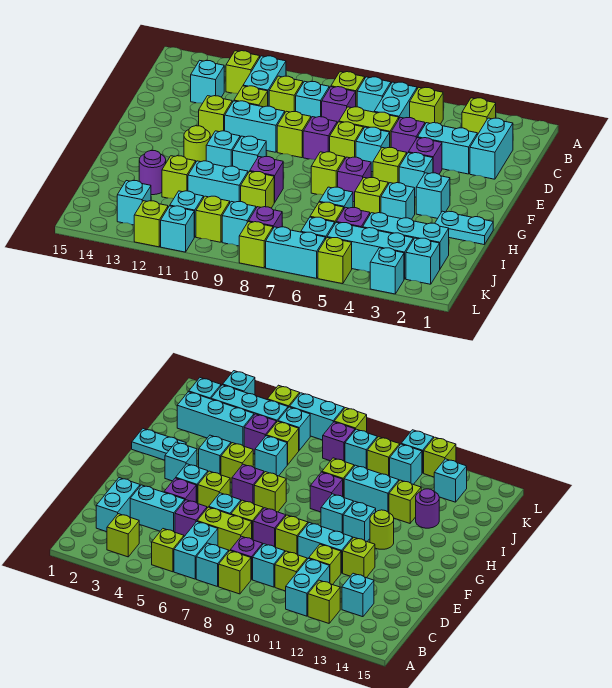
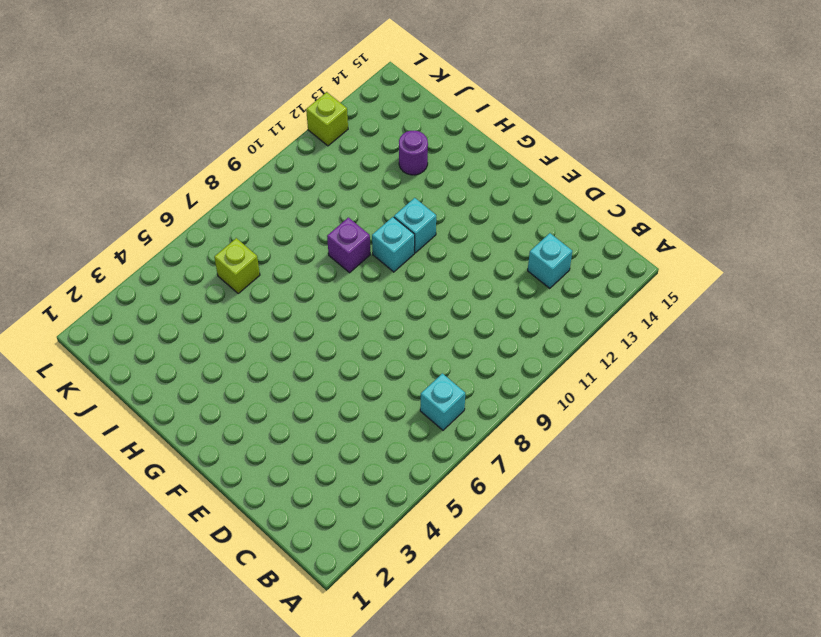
none -> lime 1x1 brick [462,98,496,135]
none -> lime 1x1 brick [410,87,443,124]
none -> cyan 1x2 brick [374,82,417,118]
none -> lime 1x1 brick [331,72,365,107]

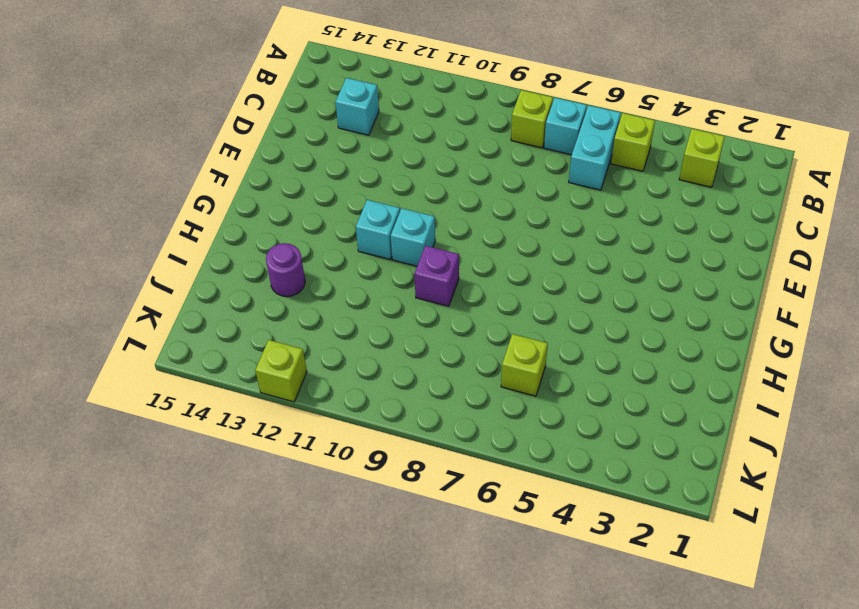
none -> cyan 1x2 brick [243,56,286,106]
none -> lime 1x1 brick [226,51,260,94]
none -> cyan 1x2 brick [470,118,513,179]
none -> purple 1x1 brick [322,87,356,123]

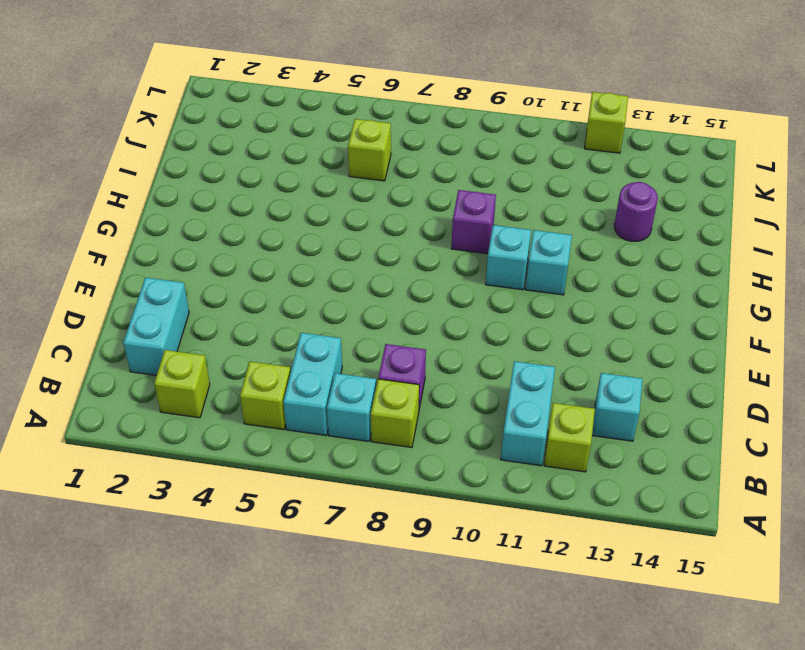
none -> cyan 1x1 brick [296,81,329,118]
none -> lime 1x1 brick [269,76,303,112]
none -> cyan 1x2 brick [418,123,477,174]
none -> purple 1x1 brick [391,117,425,153]

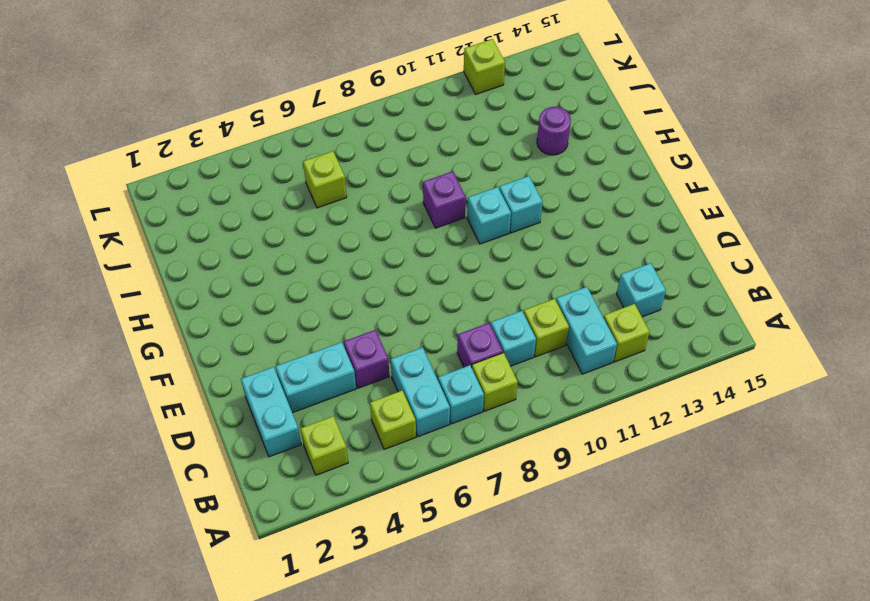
none -> lime 1x2 brick [339,107,399,148]
none -> lime 1x1 brick [234,86,268,107]
none -> purple 1x1 brick [408,138,442,174]
none -> cyan 1x1 brick [356,127,390,172]

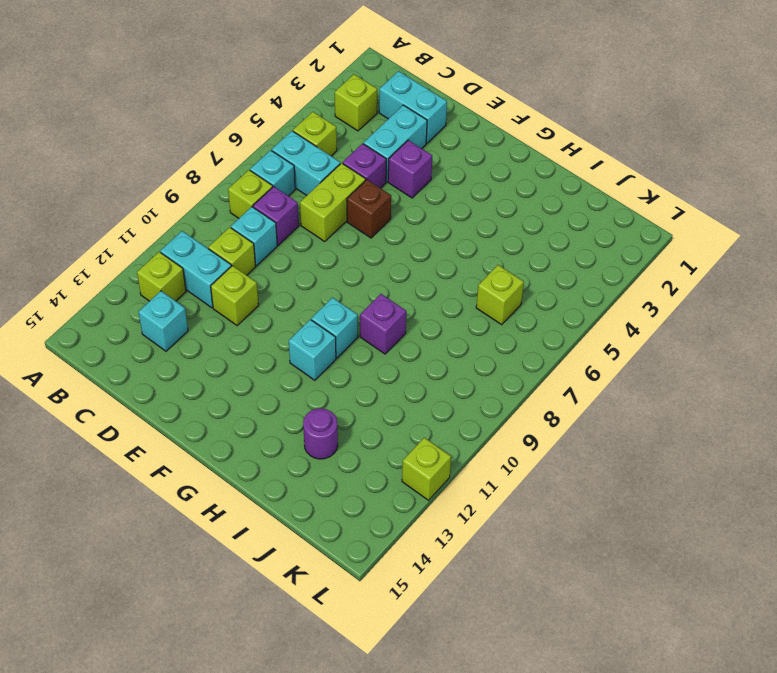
brown 1x1 brick [347,180,391,238] -> cyan 1x1 brick [356,127,390,172]
none -> lime 1x1 brick [330,122,363,159]
none -> purple 1x1 brick [303,117,337,160]
none -> lime 1x1 brick [277,111,311,158]
none -> cyan 1x2 brick [225,101,285,152]

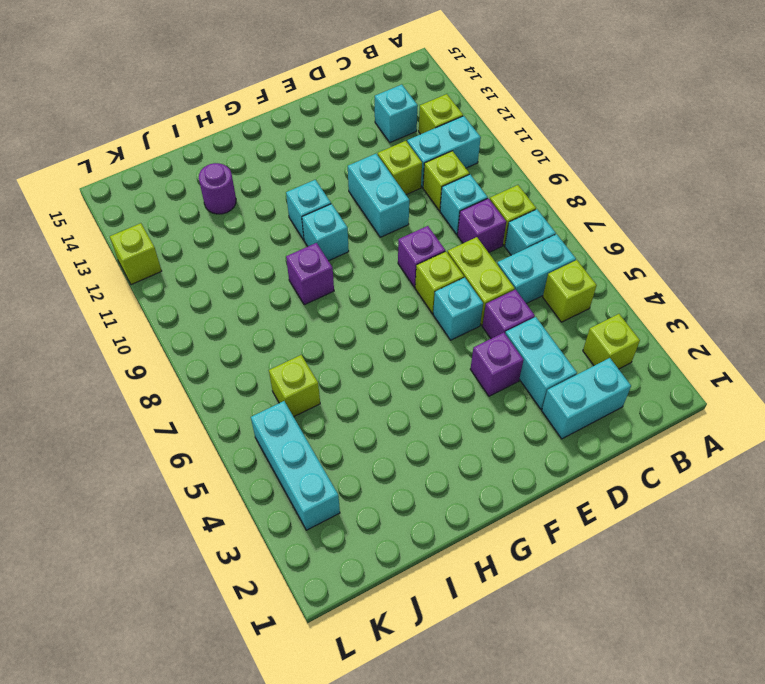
none -> lime 1x1 brick [277,111,311,158]
none -> lime 1x1 brick [199,96,232,138]
none -> cyan 1x1 brick [399,153,433,197]
none -> lime 1x1 brick [373,148,407,184]

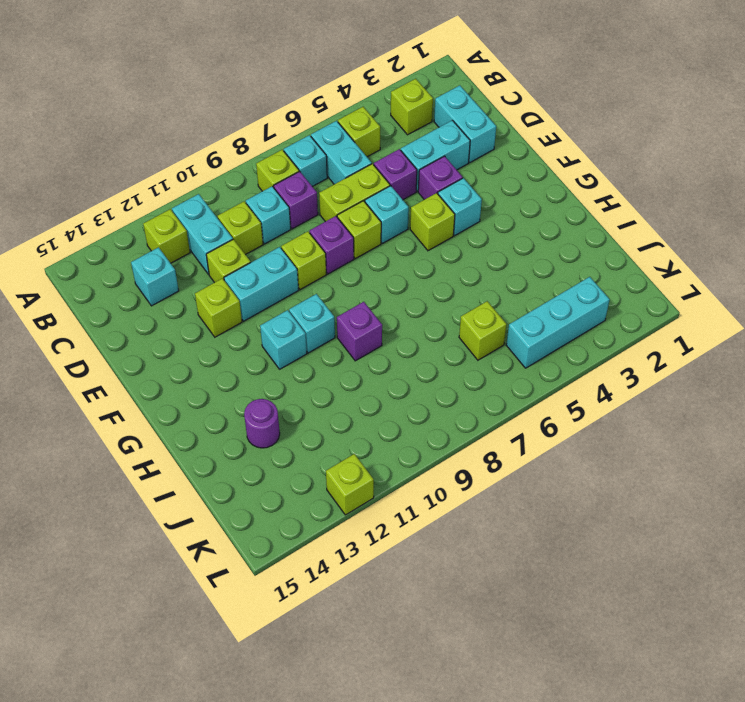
none -> cyan 1x1 brick [416,173,450,218]
none -> purple 1x1 brick [338,157,371,202]
none -> lime 1x1 brick [311,152,345,195]
none -> lime 1x1 round brick [184,126,210,162]

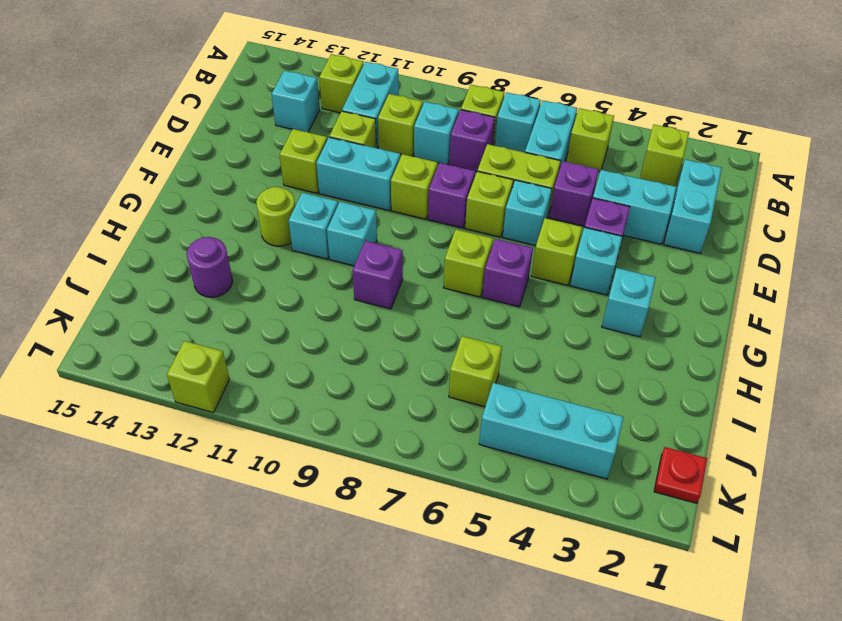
red 1x1 plate [654,447,707,503] -> none
none -> cyan 1x2 plate [435,211,493,245]
none -> cyan 1x1 brick [381,183,415,219]
none -> lime 1x1 brick [355,177,388,214]
none -> cyan 1x1 brick [319,187,353,208]

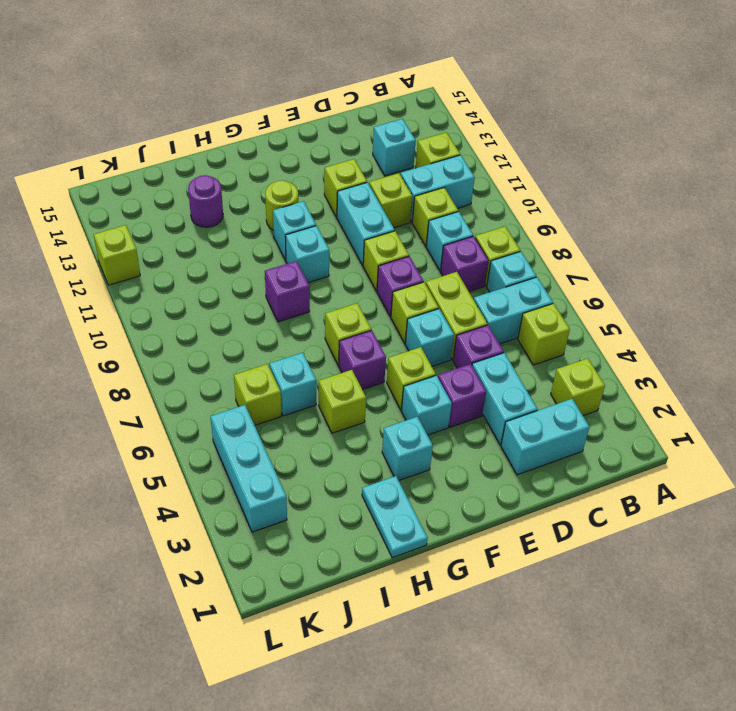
none -> cyan 1x1 brick [381,183,415,219]
none -> lime 1x1 brick [241,171,275,208]
none -> cyan 1x2 brick [188,161,248,202]
none -> lime 1x1 brick [162,156,196,199]

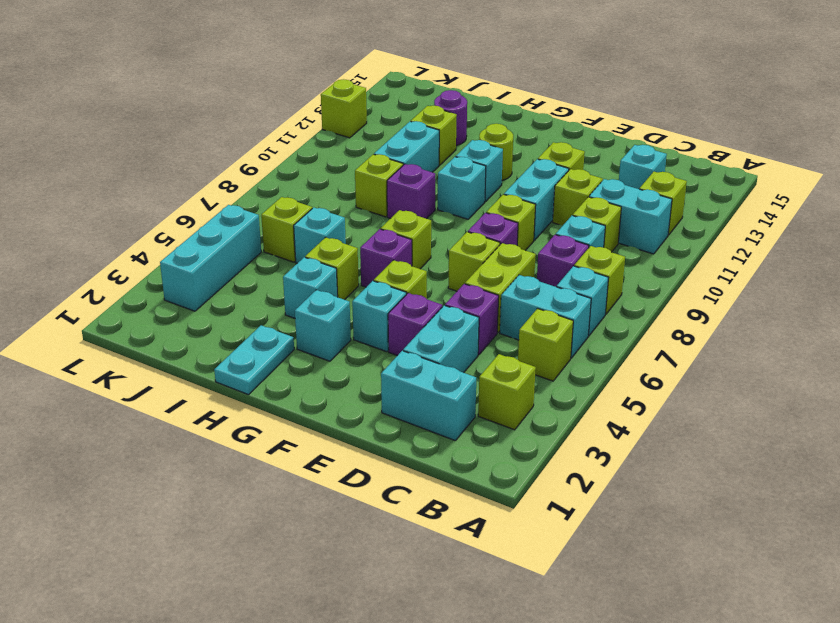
none -> cyan 1x1 brick [356,127,390,172]
none -> cyan 1x3 brick [363,213,449,269]
none -> purple 1x1 brick [337,207,370,228]
none -> cyan 1x1 brick [406,238,440,284]

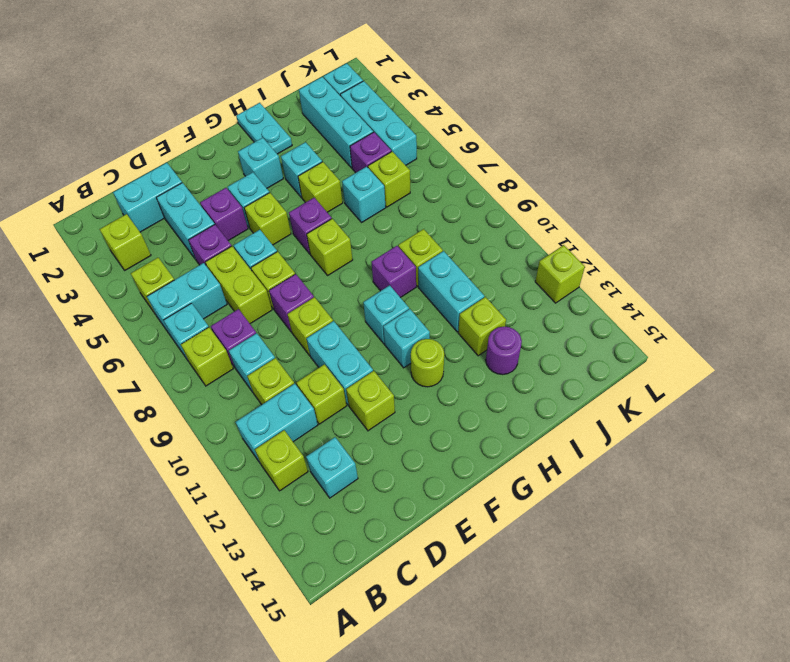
none -> cyan 1x1 brick [301,217,335,239]
none -> purple 1x1 brick [249,207,282,228]
none -> cyan 1x1 brick [222,202,256,246]
none -> lime 1x1 brick [196,196,230,242]

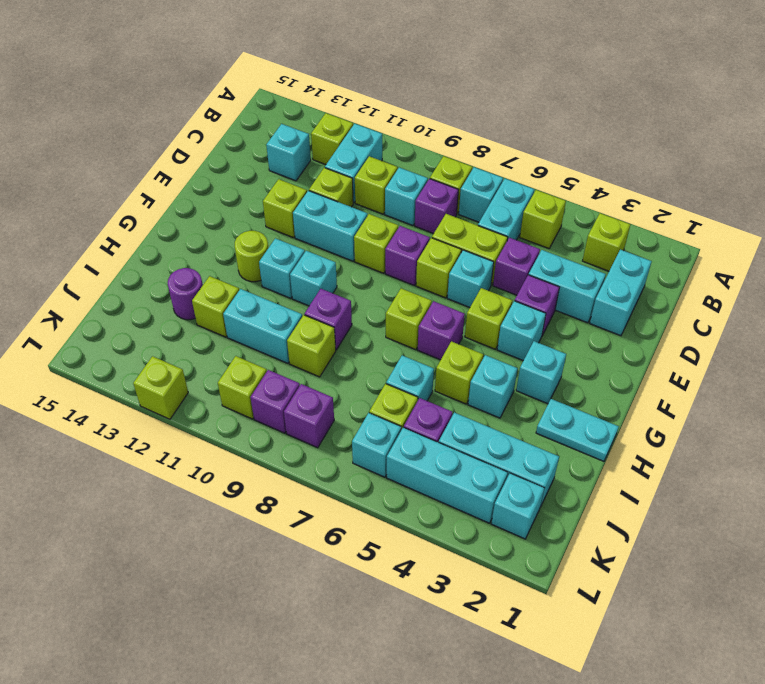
purple 1x1 brick [250,370,300,433] -> cyan 1x1 brick [222,202,256,246]
none -> cyan 1x1 brick [170,191,204,237]
none -> cyan 1x1 brick [117,181,151,225]
none -> cyan 1x1 brick [370,248,404,294]
none -> lime 1x1 brick [318,238,352,284]

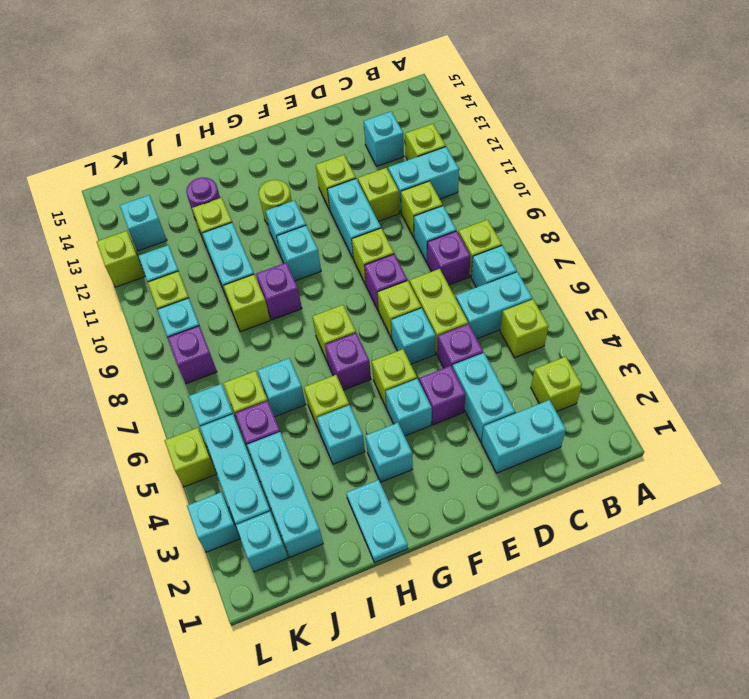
none -> cyan 1x2 brick [266,227,325,278]
none -> lime 1x1 brick [239,222,273,268]
none -> cyan 1x1 brick [161,206,194,252]

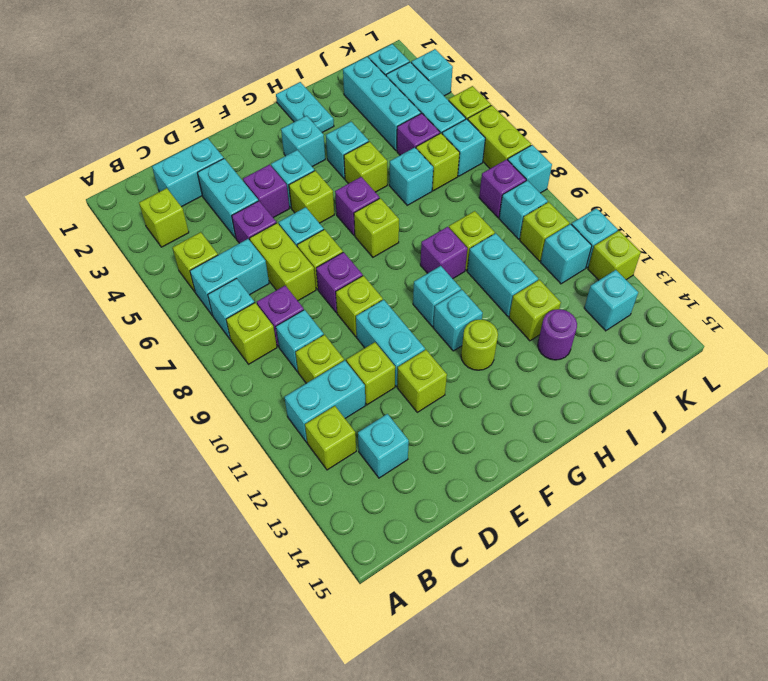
lime 1x2 brick [468,105,531,169] -> cyan 1x2 brick [266,227,325,278]
cyan 1x1 brick [508,145,552,193] -> lime 1x1 brick [239,222,273,268]

